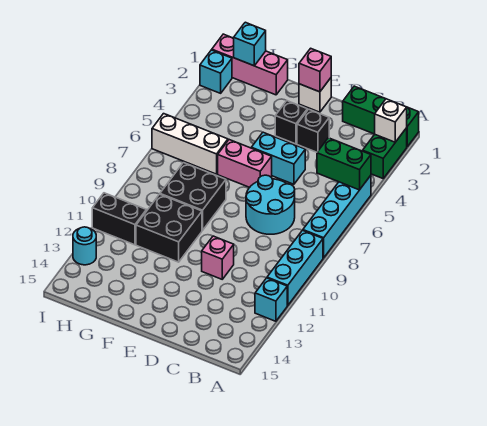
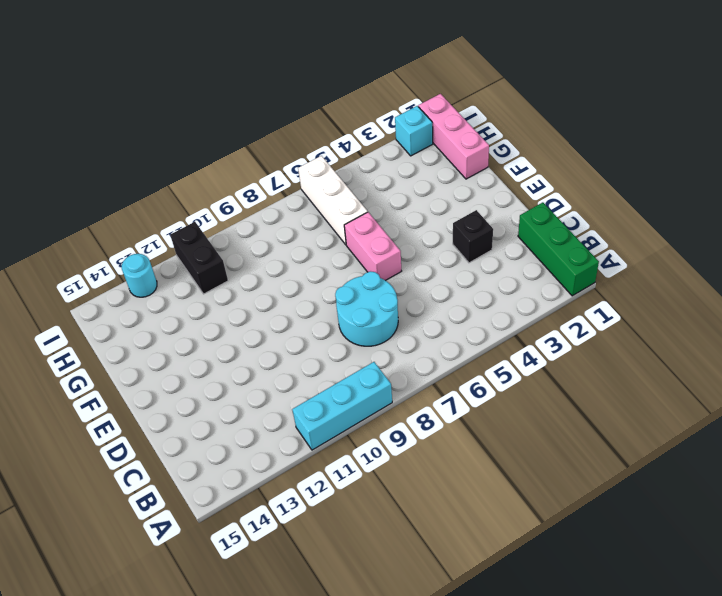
none -> green 1x2 brick [363,128,407,178]
none -> cyan 1x4 brick [303,176,371,258]
none -> cyan 1x1 brick [255,278,287,321]

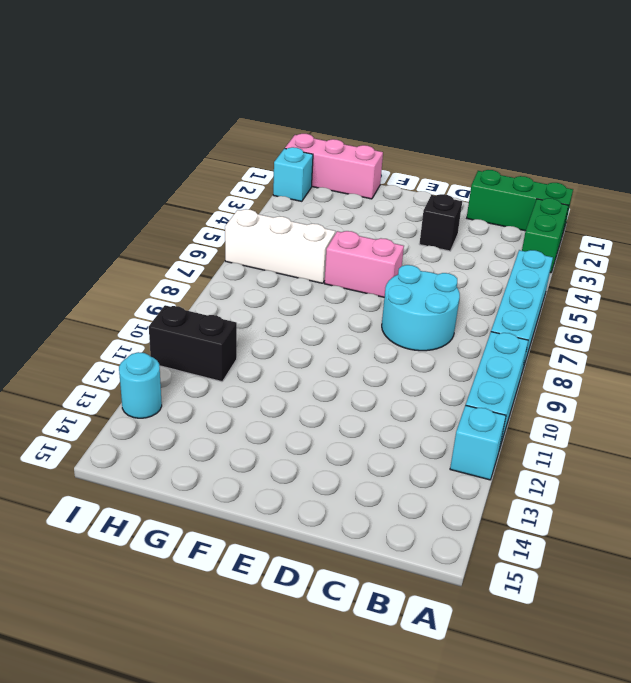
none -> cyan 1x2 brick [251,132,305,184]
none -> pink 1x1 brick [202,236,234,279]
none -> white 1x1 brick [299,78,331,112]

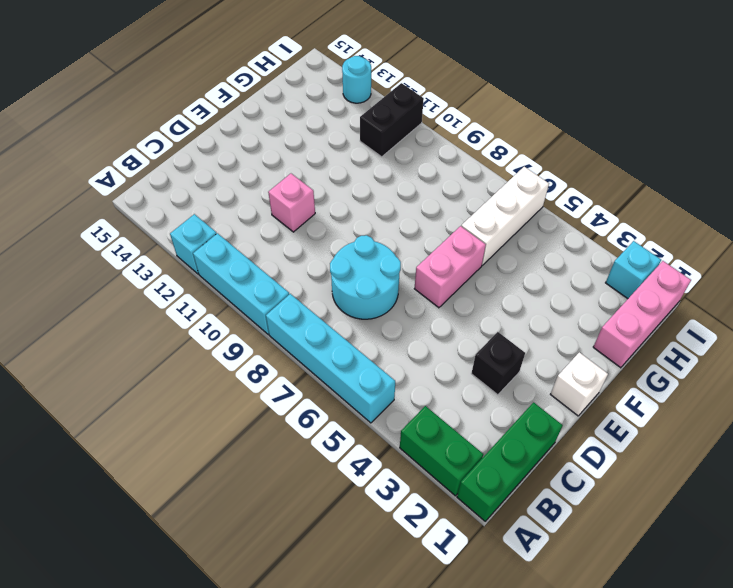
none -> cyan 1x2 brick [251,132,305,184]
none -> black 1x1 brick [275,101,307,144]
none -> black 2x2 brick [160,163,226,230]

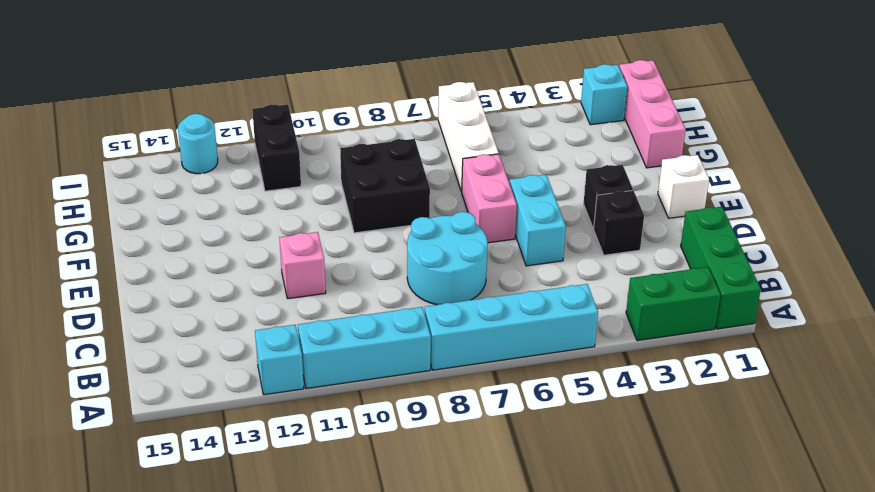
none -> black 2x2 brick [136,194,202,262]
none -> white 1x1 brick [375,99,407,142]
none -> green 1x2 brick [317,138,371,190]

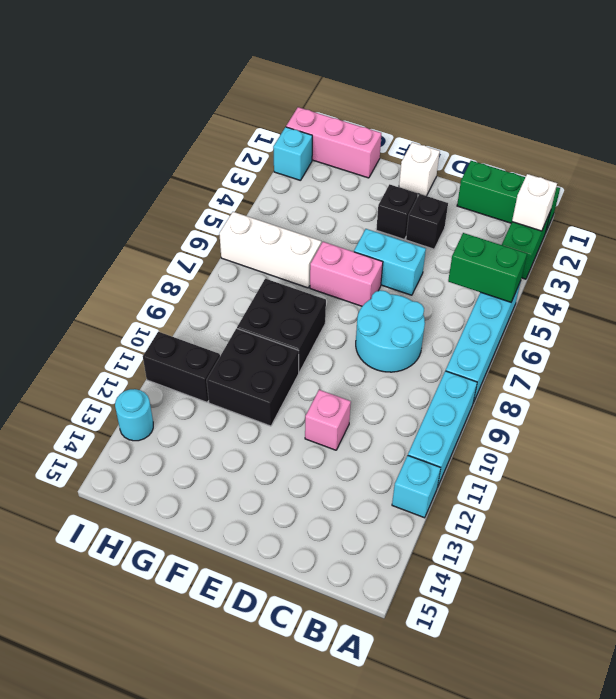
none -> pink 1x1 brick [299,48,331,92]
none -> cyan 1x1 brick [234,22,266,66]

